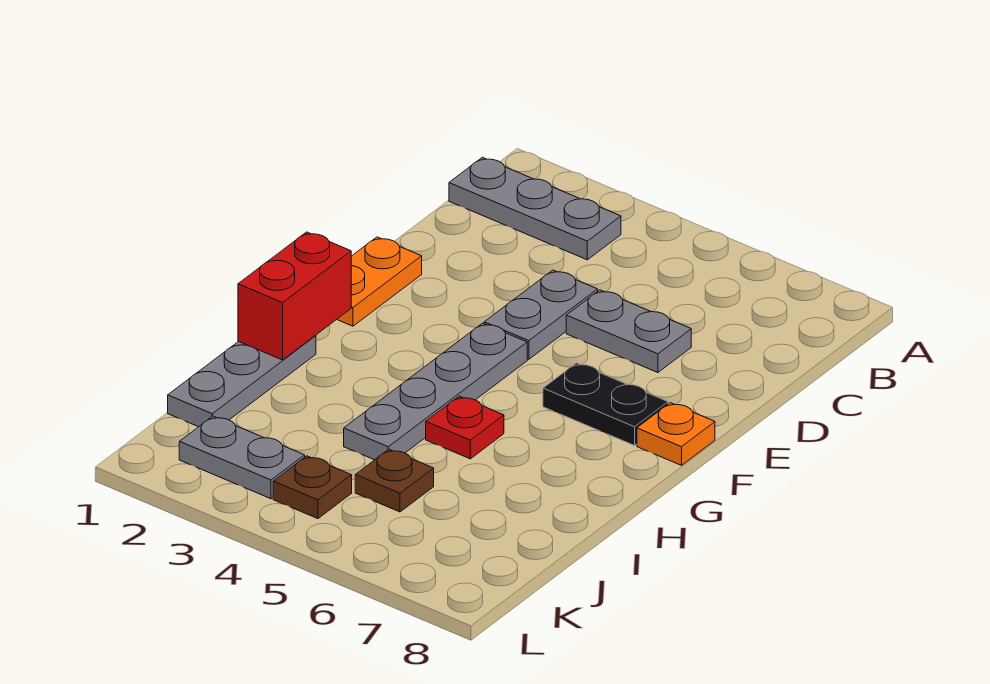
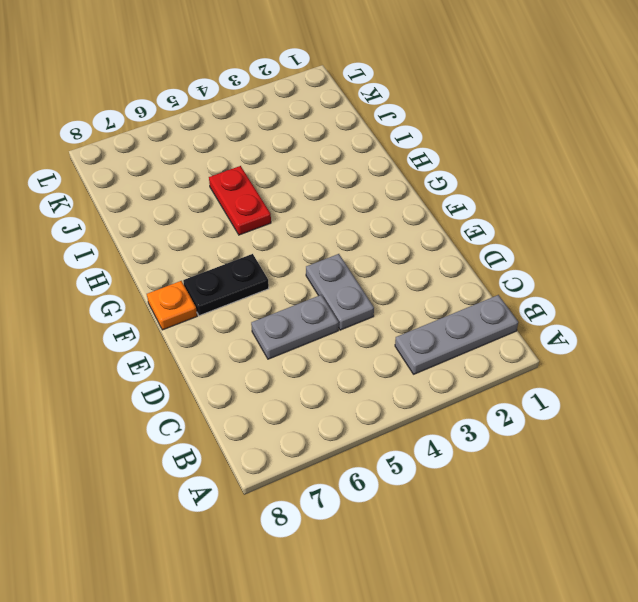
red 1x2 plate [209,166,271,235] -> red 1x1 plate [426,396,504,459]
none -> orange 1x2 plate [337,237,422,326]
none -> grey 1x4 plate [344,323,527,460]
none -> grey 1x3 plate [168,335,316,427]

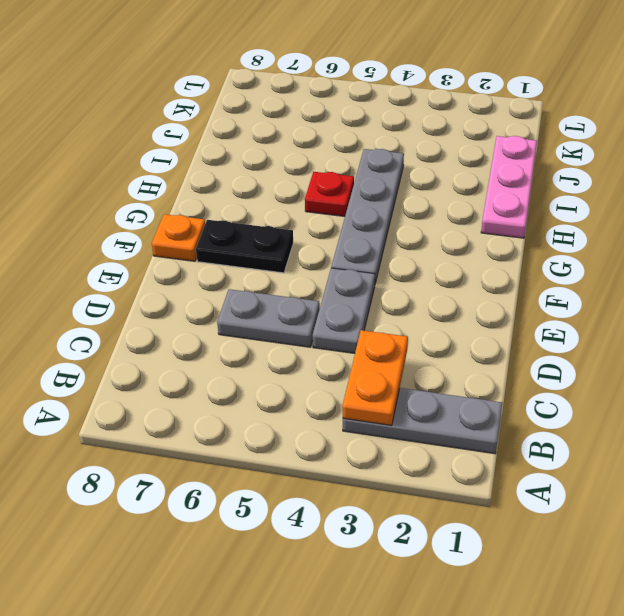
orange 1x2 plate [342,330,408,425] -> orange 1x2 plate moved to [337,237,422,326]
pink 1x3 plate [481,136,537,238] -> grey 1x3 plate [168,335,316,427]
none -> brown 1x1 plate [355,449,434,512]
none -> grey 1x2 plate [179,416,305,499]
none -> brown 1x1 plate [273,456,352,519]

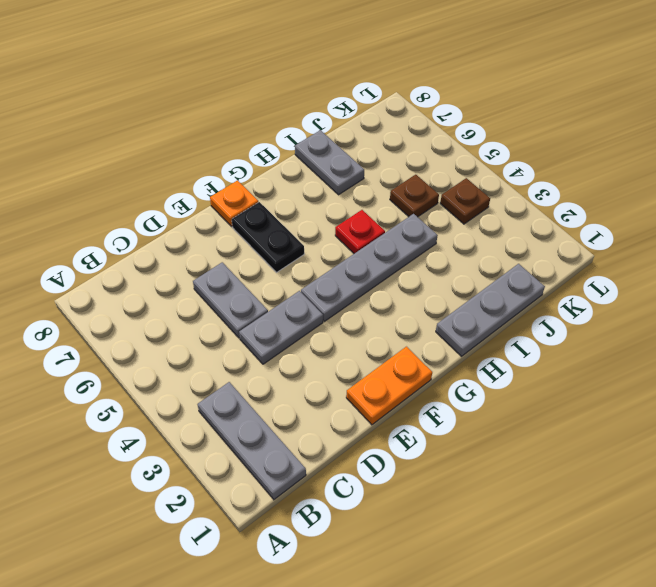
grey 1x2 plate [295,130,364,195] -> grey 1x2 plate moved to [179,416,305,499]
none -> red 1x2 brick [238,232,351,360]

